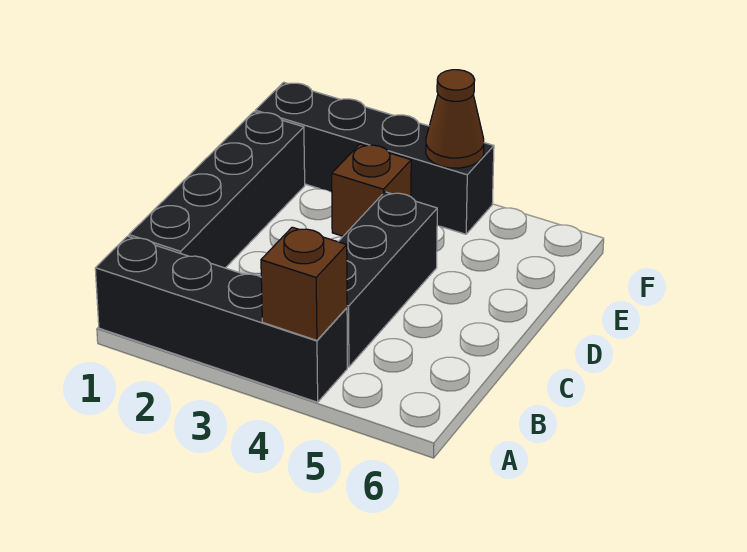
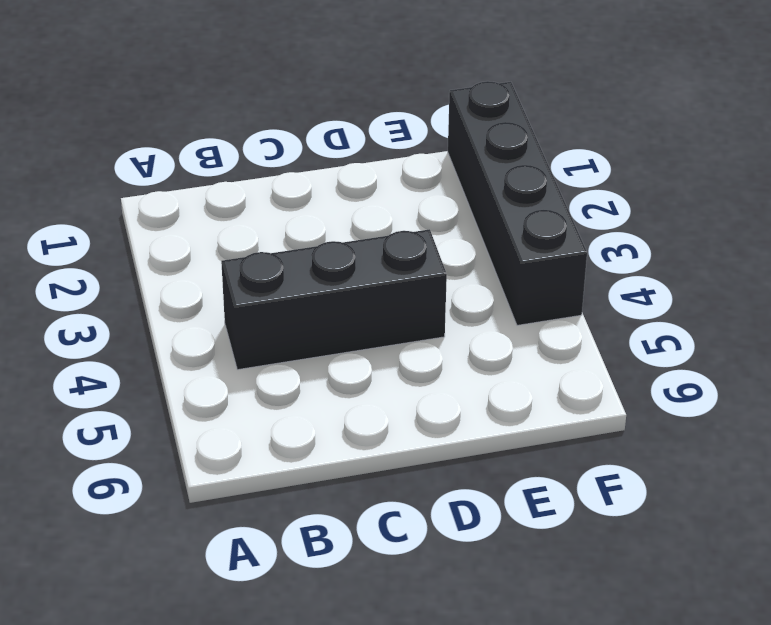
none -> black 1x4 brick [95,236,347,402]
none -> black 1x4 brick [129,112,305,268]

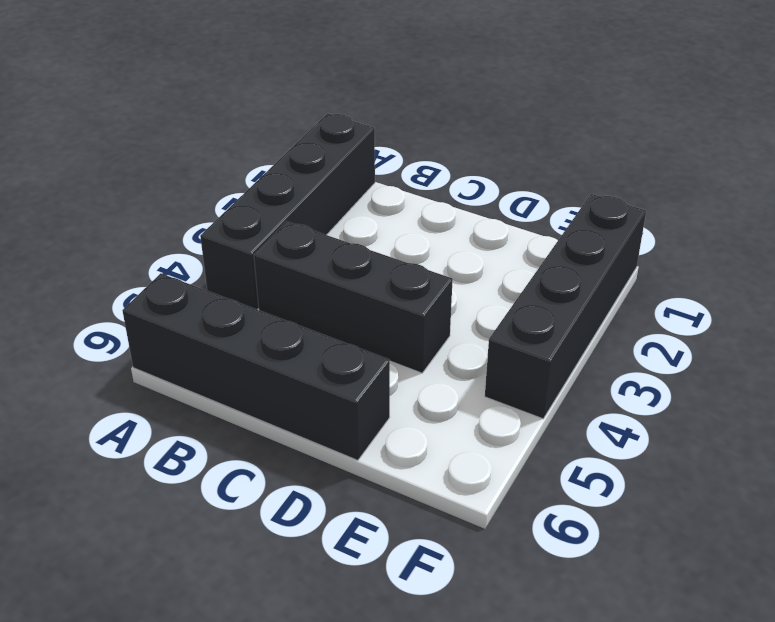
black 1x4 brick [122,273,390,460] -> black 1x4 brick moved to [129,112,305,268]
none -> brown 1x1 brick [332,144,411,236]
none -> brown 1x1 brick [261,227,347,340]

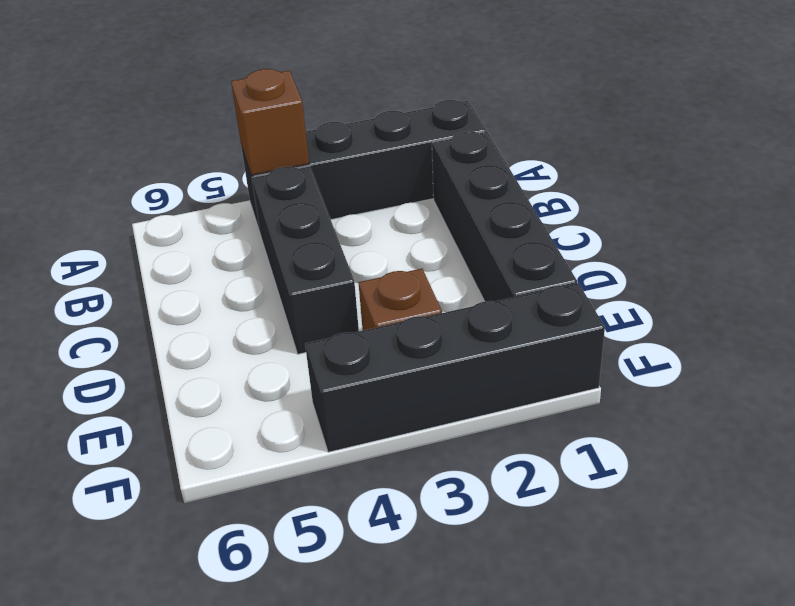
none -> brown 1x1 cone [426,70,484,168]

